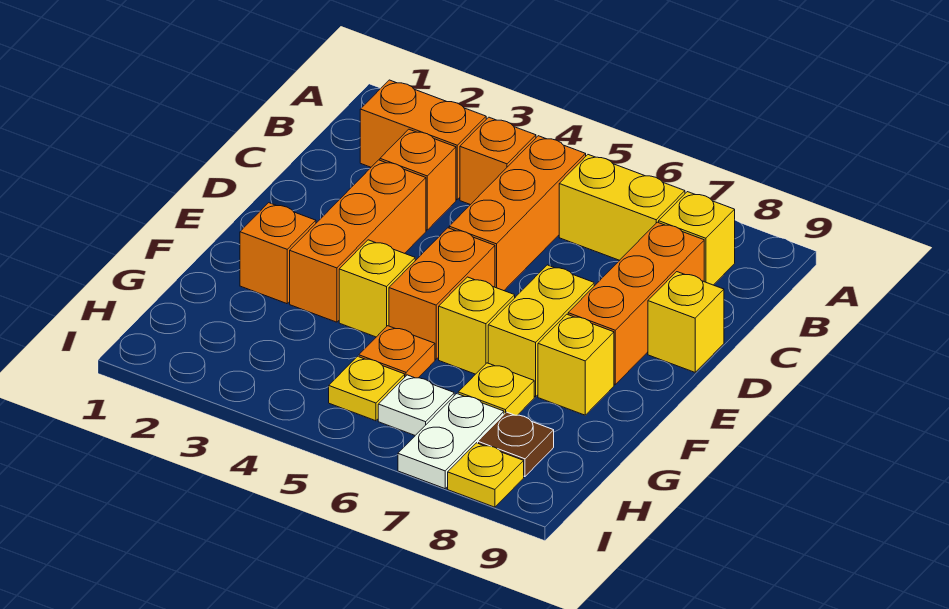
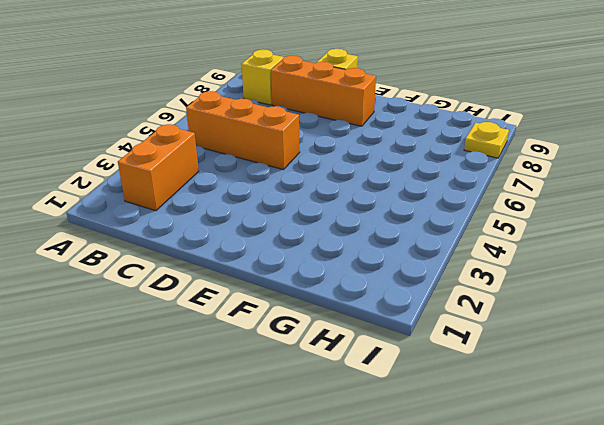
none -> orange 1x1 brick [460,117,536,205]
none -> yellow 1x2 brick [559,155,685,260]
none -> orange 1x1 brick [380,129,456,230]

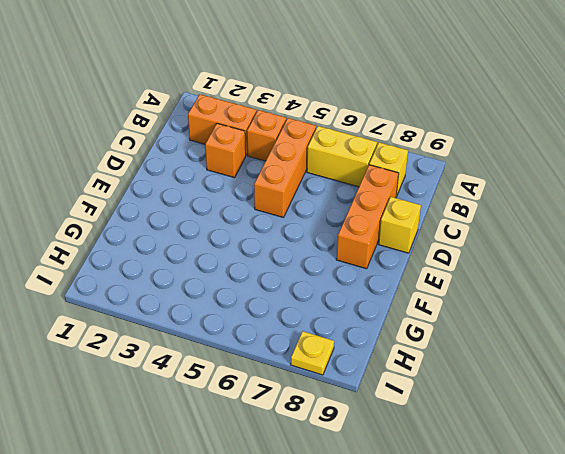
none -> orange 1x3 brick [290,160,426,322]
none -> orange 1x2 brick [389,228,495,359]
none -> yellow 1x2 brick [488,265,594,397]

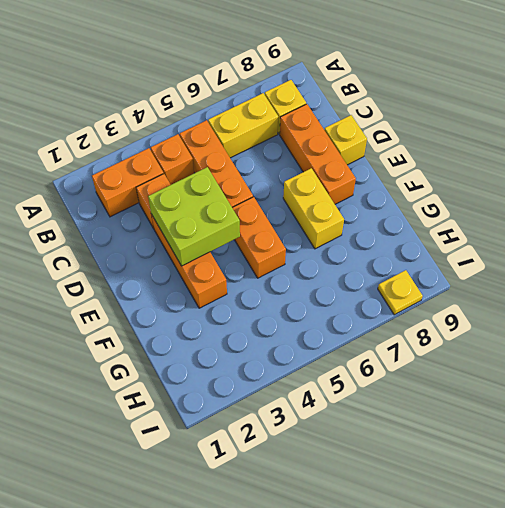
lime 2x2 brick [148,167,240,266] -> none
none -> orange 1x1 brick [240,203,316,304]
none -> yellow 1x1 brick [339,240,415,337]
none -> yellow 1x1 brick [439,277,515,374]

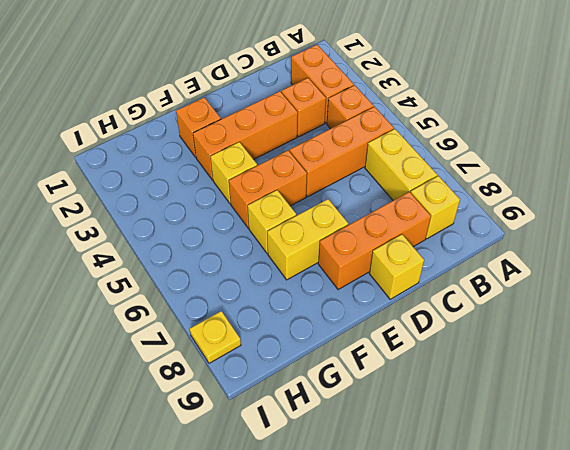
none -> yellow 1x1 brick [538,314,614,415]
none -> orange 1x1 plate [359,326,435,378]
none -> yellow 1x1 plate [458,363,534,415]

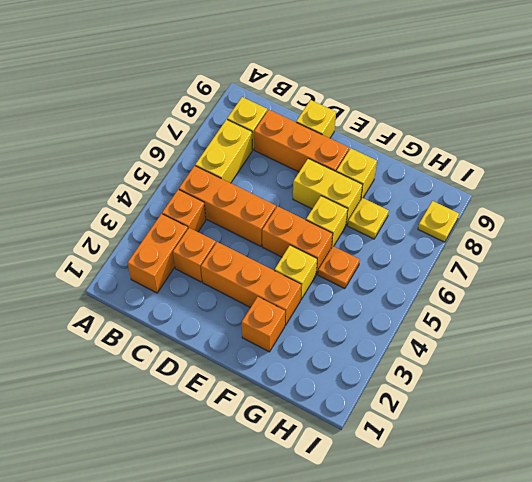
none -> yellow 1x1 plate [329,356,405,421]
none -> white 1x1 plate [378,375,454,435]
none -> white 1x2 plate [398,394,504,489]

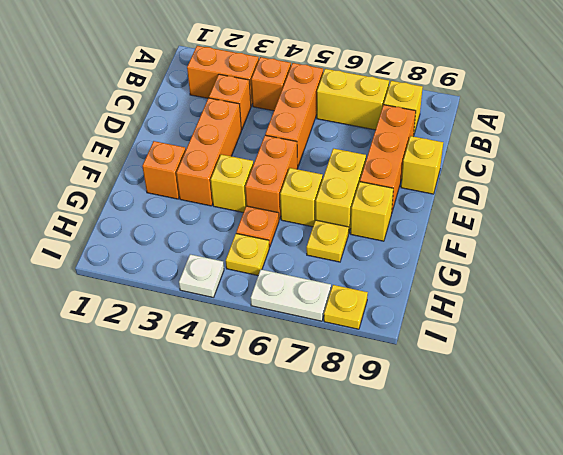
white 1x1 plate [179,254,224,298] -> white 1x1 plate moved to [378,375,454,435]
white 1x2 plate [251,270,331,321] -> white 1x2 plate turned to [398,394,504,489]
none -> brown 1x1 plate [478,412,554,477]

